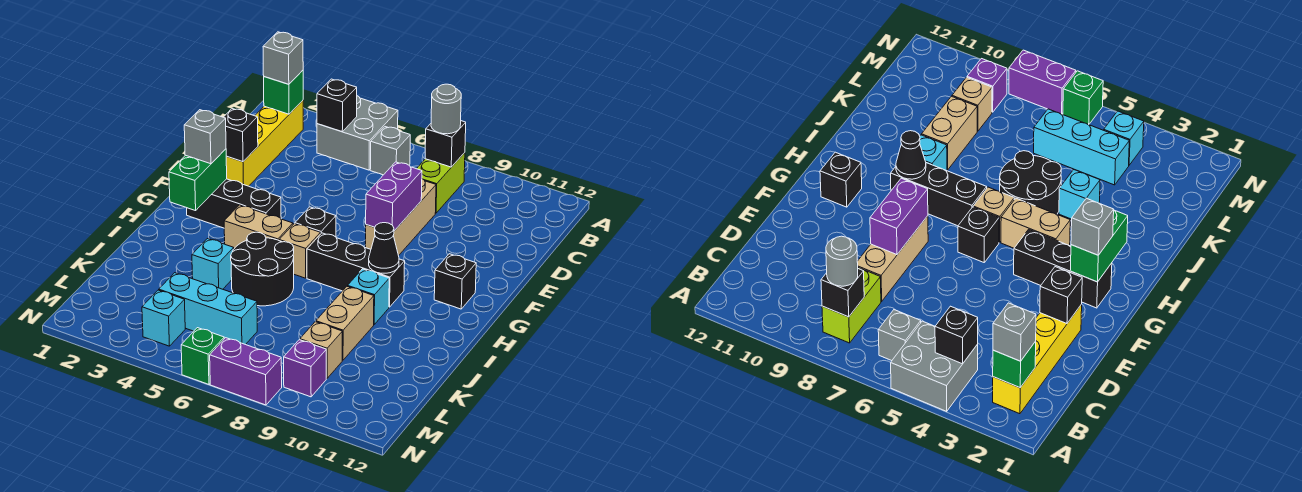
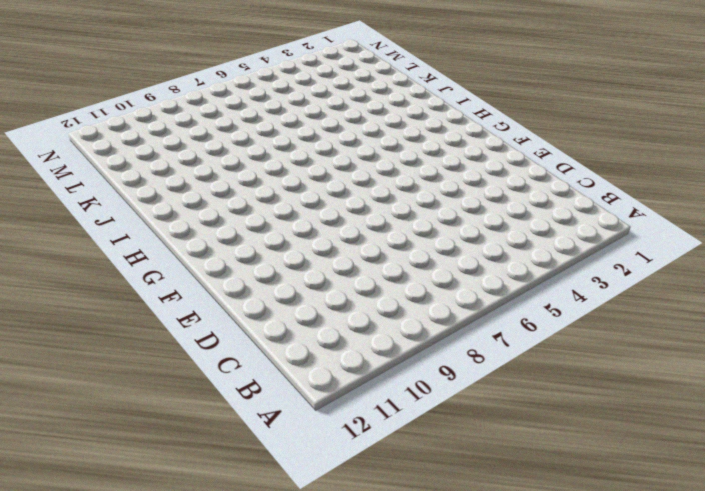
none -> grey 2x2 brick [317,96,398,170]
none -> yellow 1x4 brick [226,101,303,186]
none -> grey 1x1 brick [370,127,410,175]
none -> lime 1x2 brick [417,153,465,213]

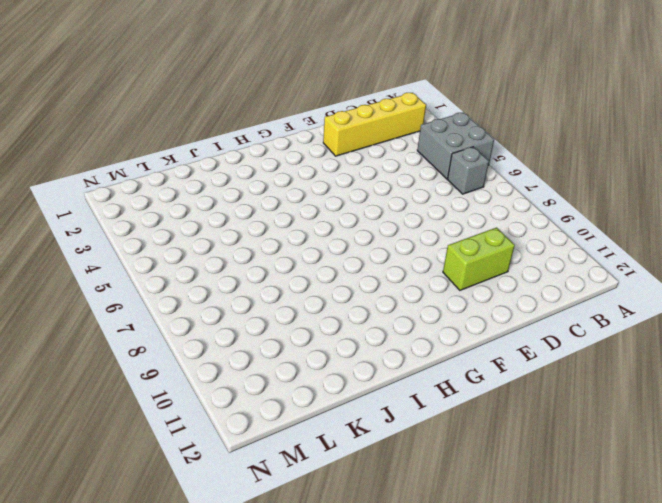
lime 1x2 brick [443,228,515,290] -> lime 1x2 brick moved to [417,153,465,213]
none -> tan 1x3 brick [366,179,436,256]
none -> black 1x3 brick [187,179,281,228]
none -> black 1x1 brick [295,207,336,237]
none -> black 1x1 brick [434,254,476,309]

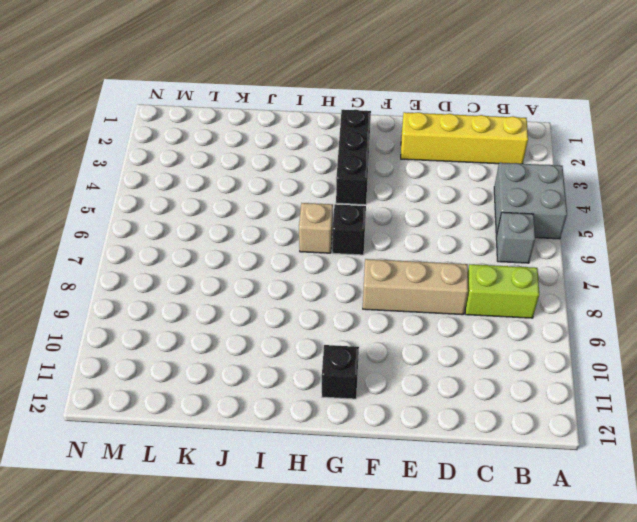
none -> tan 1x2 brick [224,205,293,248]
none -> black 1x3 brick [307,233,405,307]
none -> black 2x2 round brick [231,232,294,306]
none -> cyan 1x1 brick [348,269,389,324]

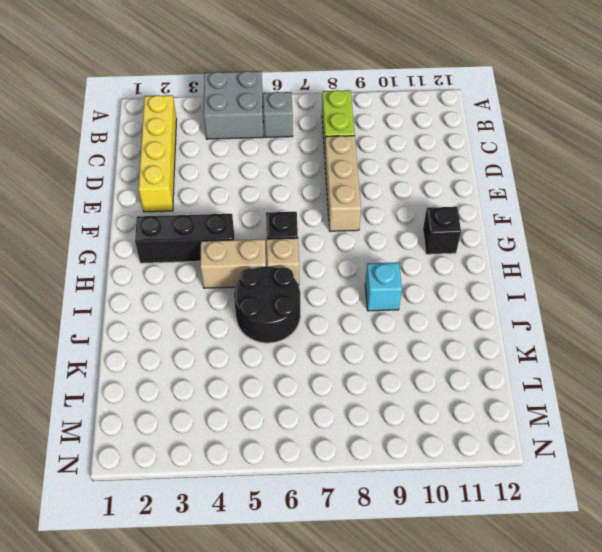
none -> black 1x3 brick [307,233,405,307]
none -> cyan 1x1 brick [192,239,234,289]
none -> tan 1x2 brick [316,286,374,360]
none -> cyan 1x3 brick [159,273,257,345]

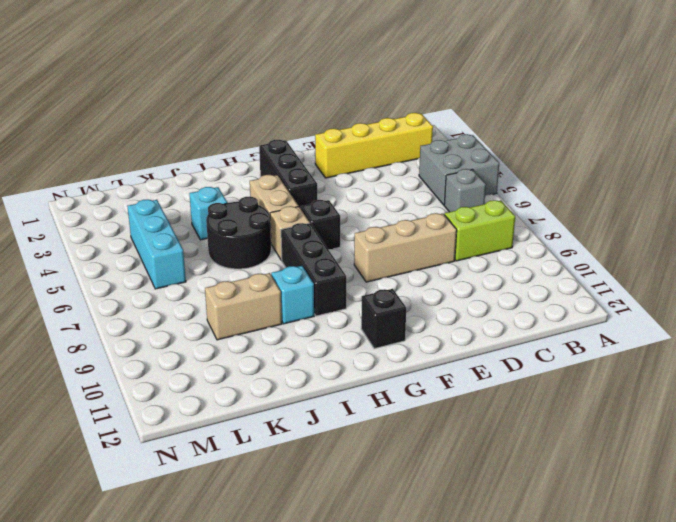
none -> tan 1x1 brick [300,322,342,378]
none -> cyan 1x1 brick [142,290,185,346]
none -> purple 1x1 brick [284,340,326,397]
none -> green 1x1 brick [181,328,224,384]

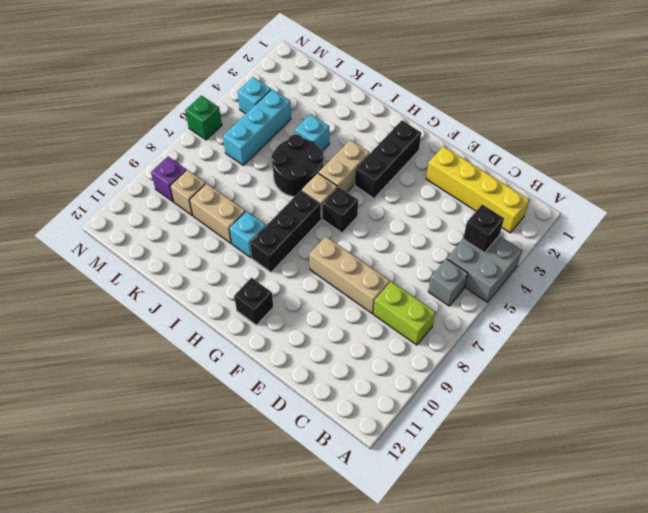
none -> purple 1x2 brick [210,338,282,405]
none -> green 1x1 brick [264,70,303,114]
none -> black 1x1 brick [425,121,466,167]
none -> black 1x1 brick [224,109,258,162]

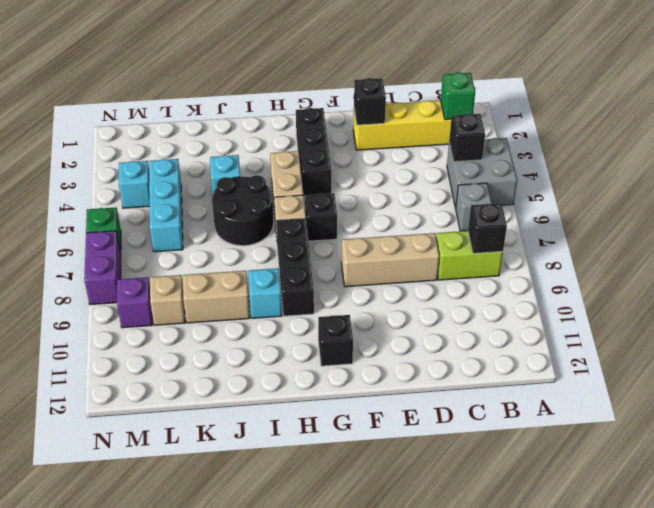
none -> purple 1x2 brick [366,162,422,231]
none -> green 1x2 brick [169,149,227,211]
none -> black 1x1 cone [369,223,399,273]
none -> grey 1x1 brick [263,32,303,84]

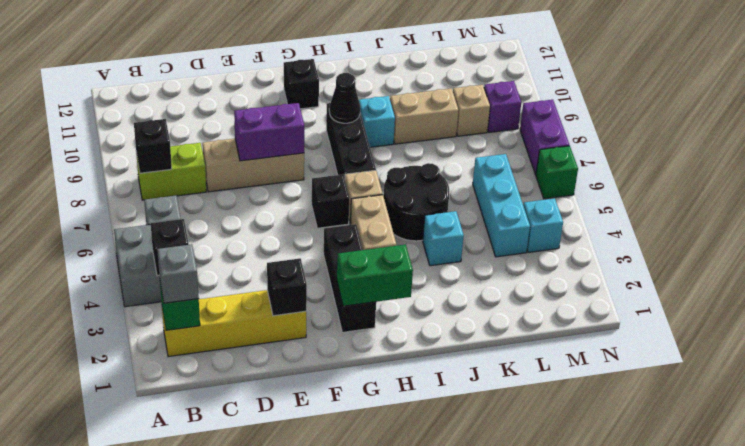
none -> grey 1x1 round brick [431,84,461,134]
none -> grey 1x1 brick [184,110,226,164]

